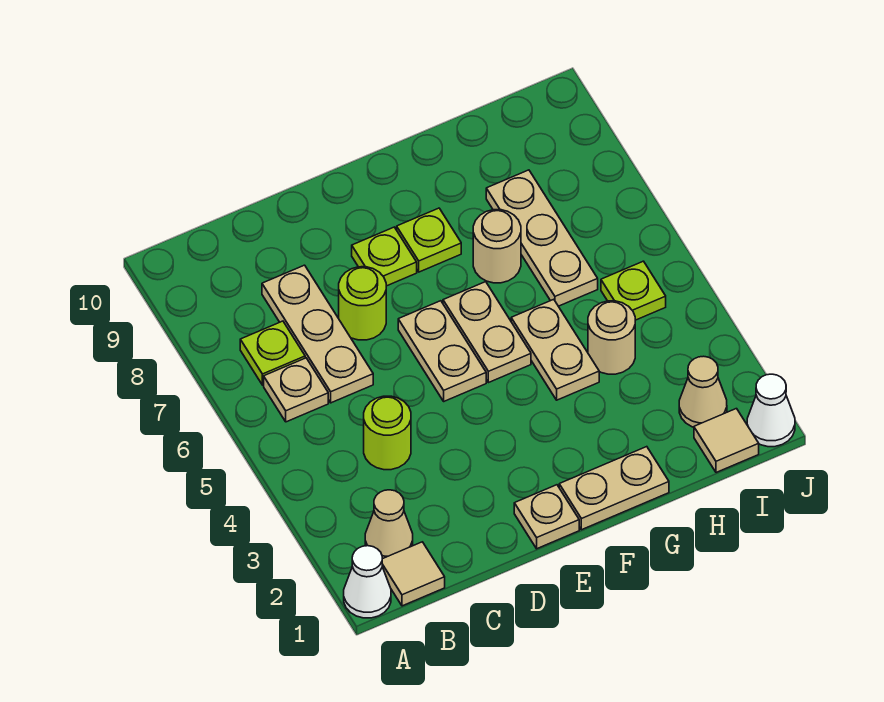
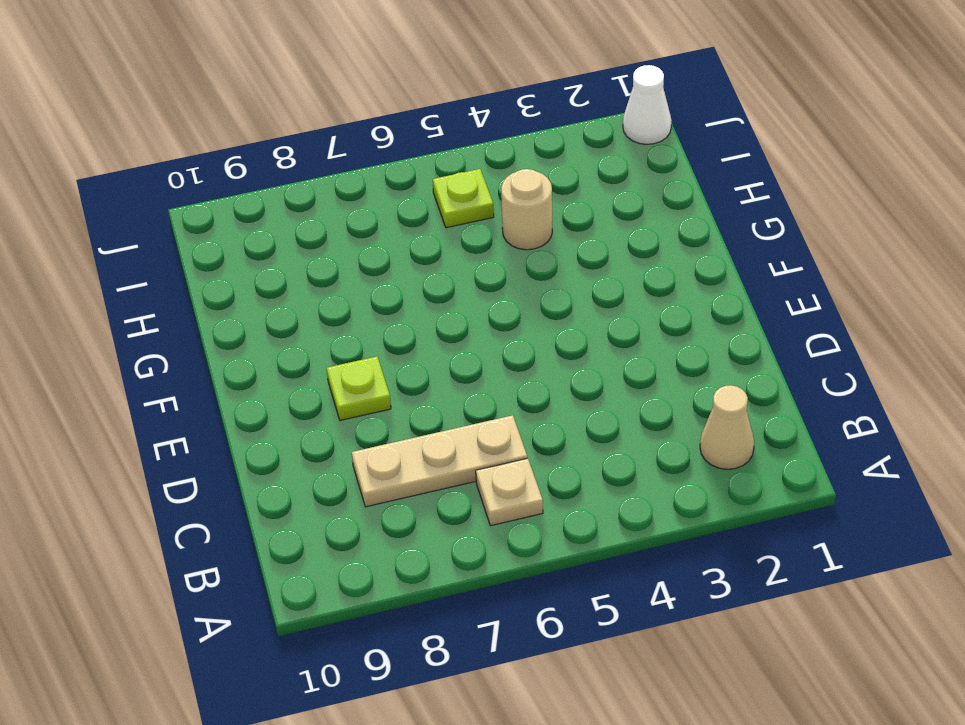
none -> white 1x1 cone [344,546,391,618]
none -> tan 1x1 tile [382,542,445,606]
none -> lime 1x1 plate [240,321,305,385]

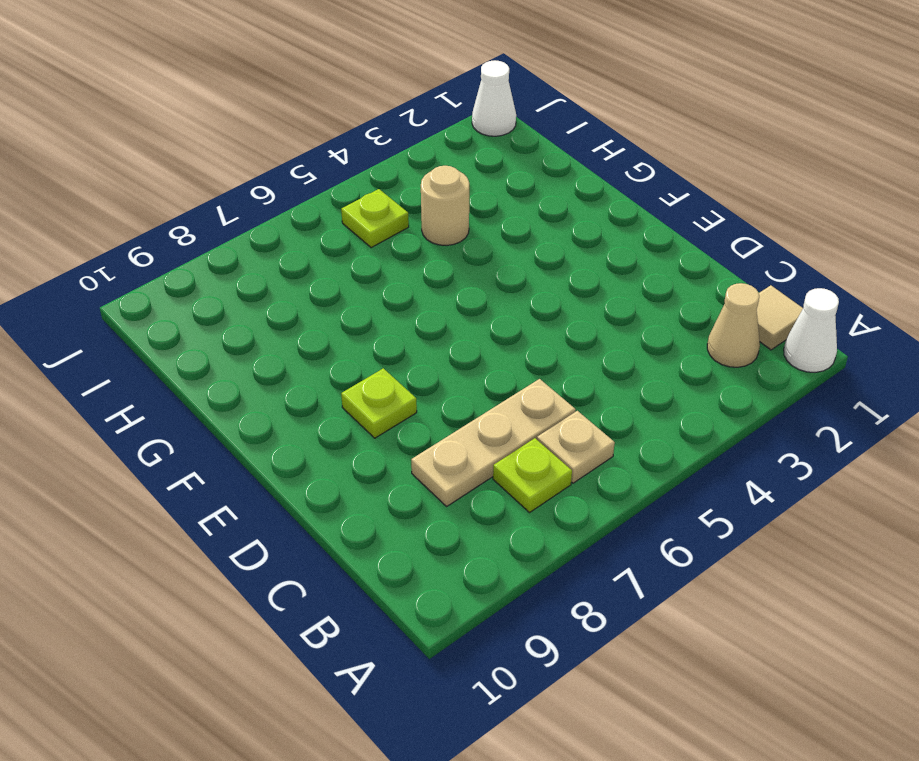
none -> lime 1x1 round brick [364,396,411,470]
none -> lime 1x1 round brick [339,267,386,340]
none -> tan 1x1 plate [514,485,579,549]

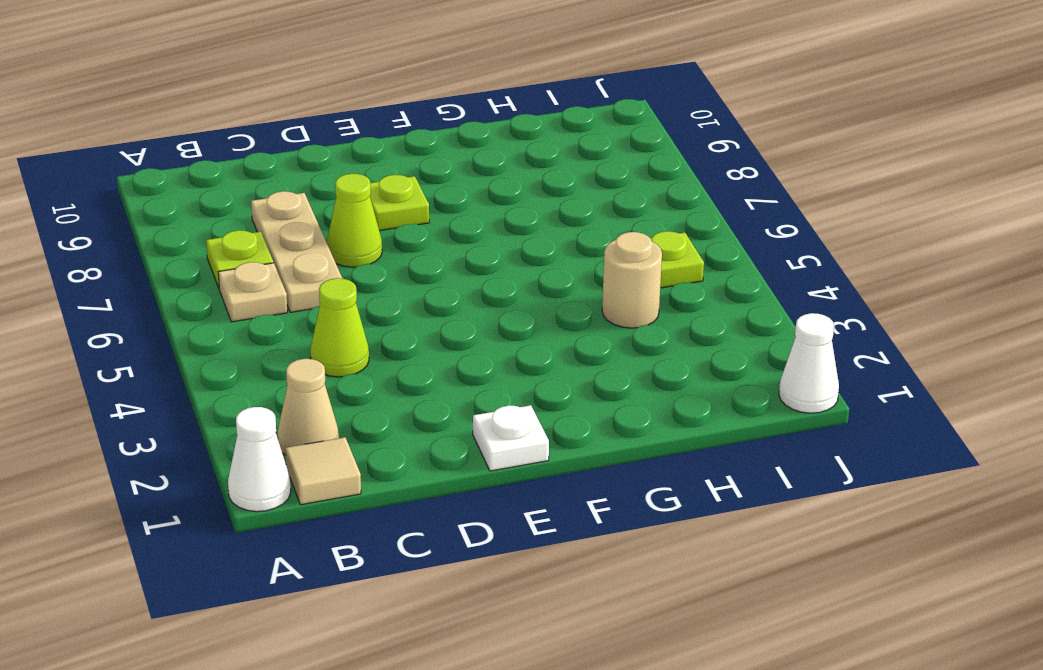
lime 1x1 cone [310,278,369,377] -> lime 1x1 round brick [364,396,411,470]
lime 1x1 cone [327,174,382,267] -> lime 1x1 round brick [339,267,386,340]
white 1x1 plate [473,405,549,471] -> tan 1x1 plate [514,485,579,549]
none -> tan 1x2 plate [398,301,486,401]
none -> tan 1x2 plate [559,447,669,530]
none -> tan 1x2 plate [443,282,531,383]

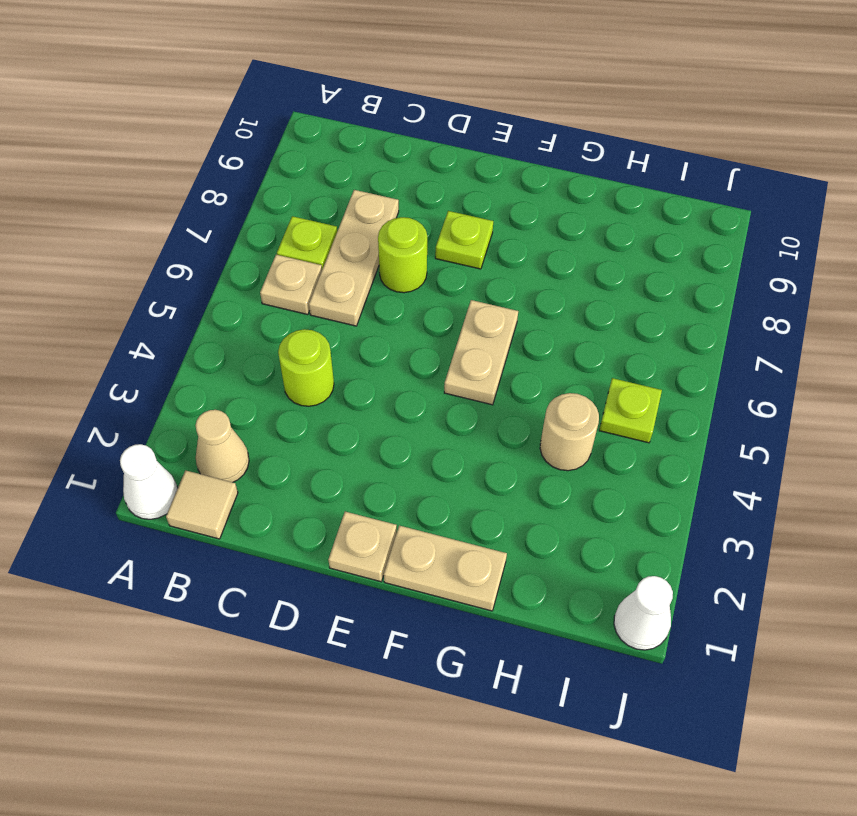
none -> tan 1x2 plate [398,301,486,401]
none -> lime 1x1 plate [397,208,461,272]
none -> tan 1x2 plate [511,299,599,400]

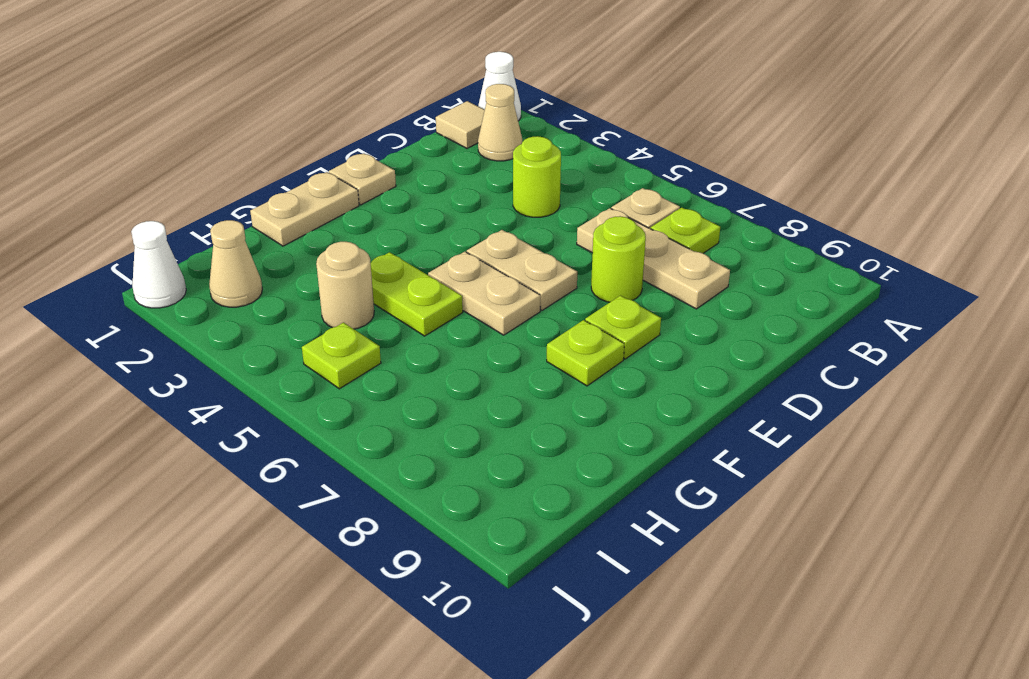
lime 1x2 plate [371,252,463,336] -> tan 1x2 plate [511,299,599,400]
none -> tan 1x1 round brick [473,210,521,283]
none -> tan 1x3 plate [486,170,598,306]
none -> tan 1x1 tile [694,409,759,473]

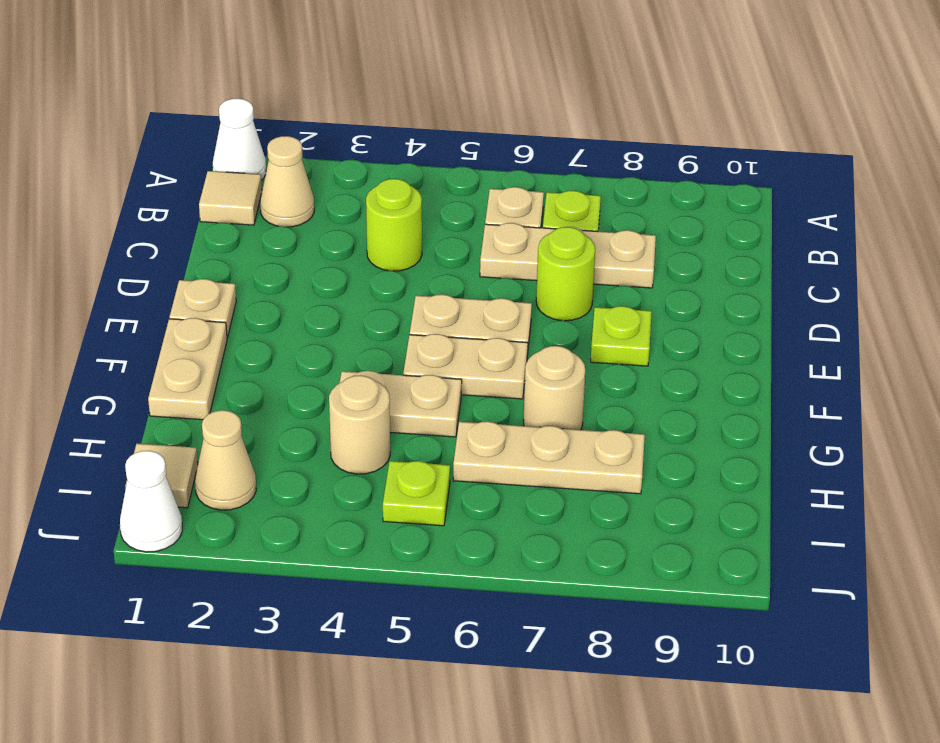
none -> lime 1x1 plate [397,208,461,272]

